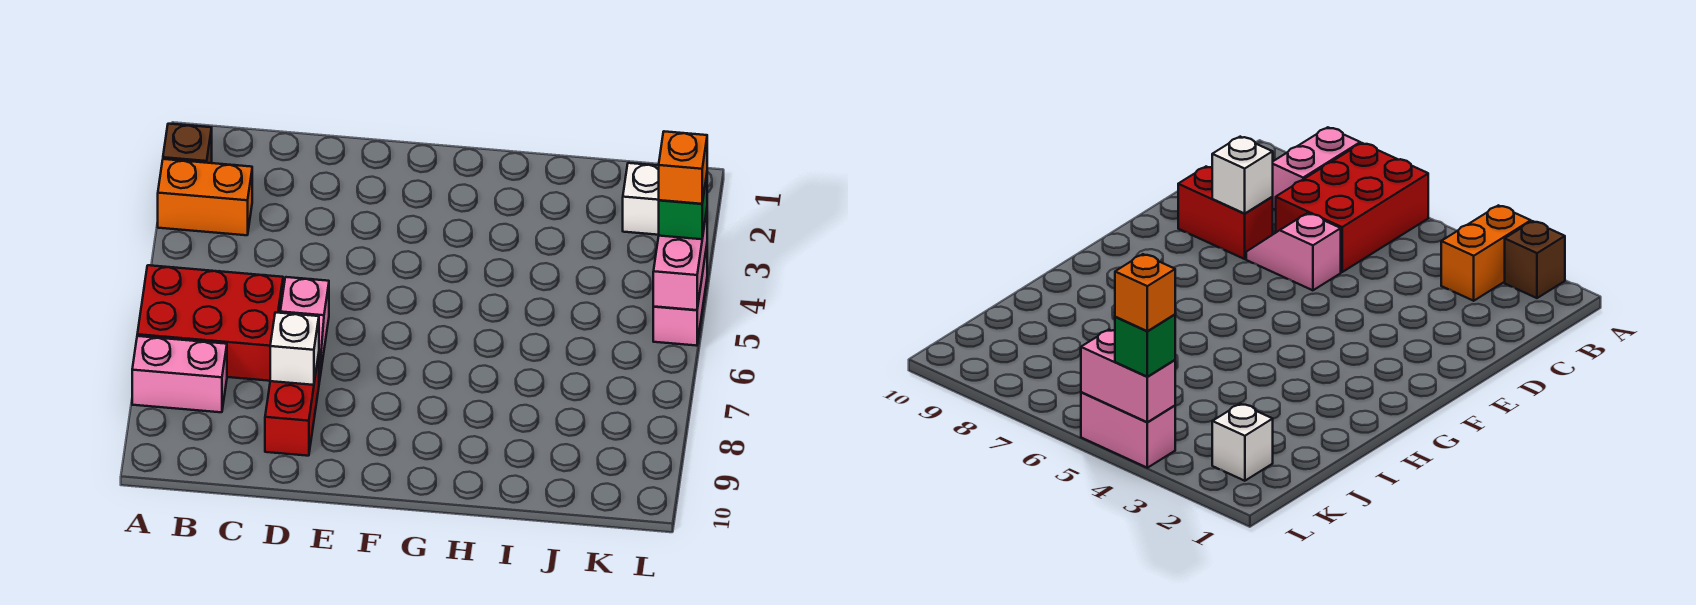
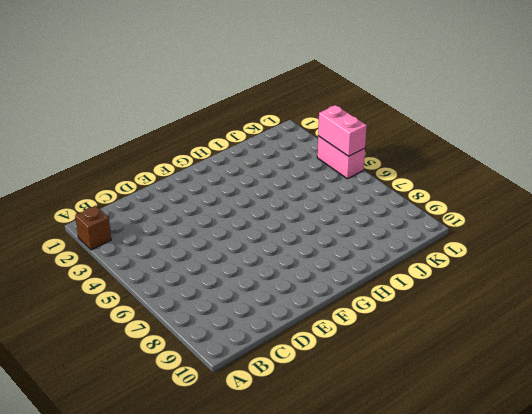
none -> orange 1x2 brick [158,159,252,235]
none -> red 2x3 brick [137,265,283,381]
none -> pink 1x2 brick [132,336,227,412]

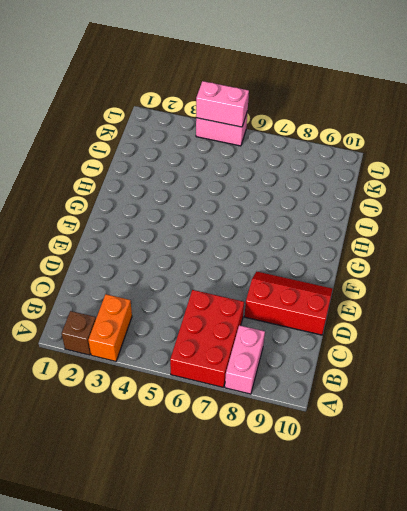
red 2x3 slope [244,272,332,335] -> red 1x2 brick [265,354,319,456]
none -> pink 1x2 slope [280,277,329,382]
none -> white 1x1 brick [623,163,659,235]
none -> white 1x1 brick [270,312,319,385]

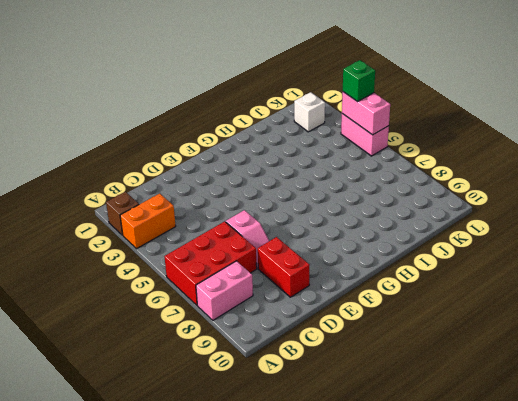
none -> white 1x1 brick [270,312,319,385]
none -> orange 1x1 brick [659,131,707,204]

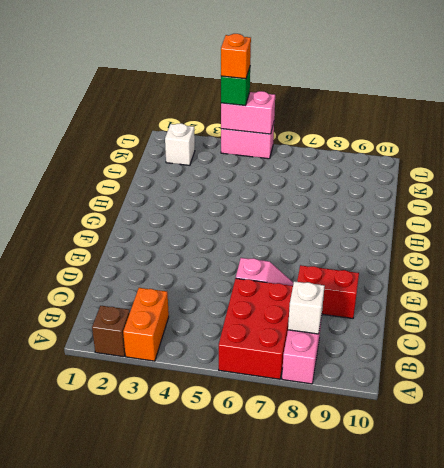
white 1x1 brick [288,281,325,334] -> white 1x1 brick moved to [270,312,319,385]

